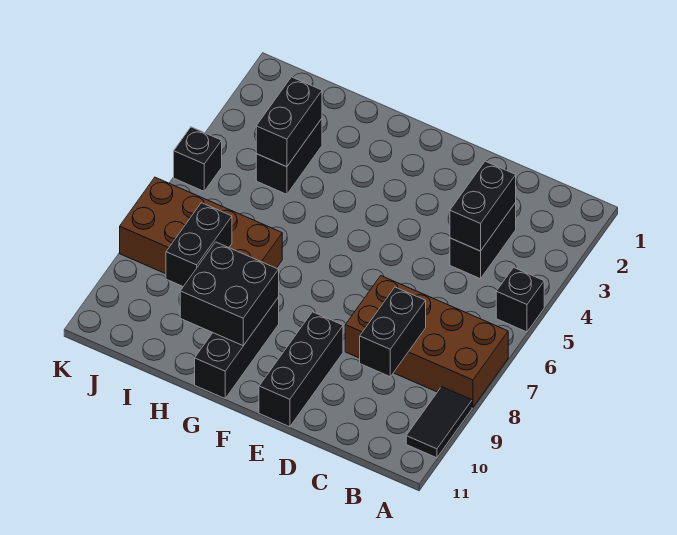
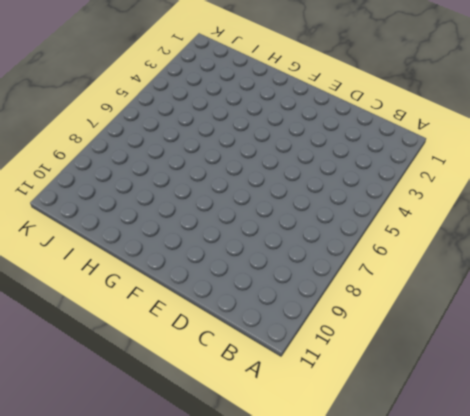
none -> black 1x1 brick [496,267,544,332]
none -> brown 2x4 brick [345,276,508,407]
none -> black 1x2 tile [406,387,472,458]

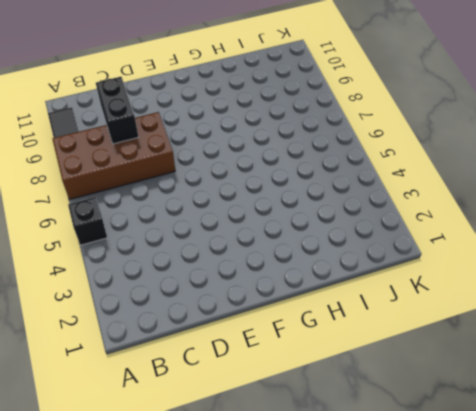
none -> black 1x2 brick [450,203,516,279]
none -> black 1x3 brick [259,312,343,427]
none -> black 1x3 brick [195,297,279,398]

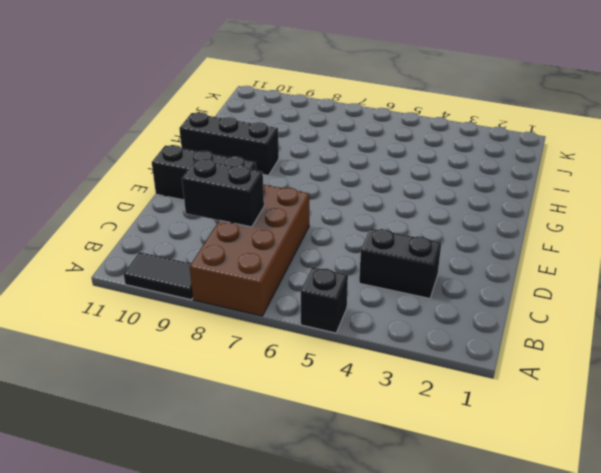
none -> brown 2x4 brick [120,177,282,274]
none -> black 1x2 brick [256,119,322,194]
none -> black 1x1 brick [174,127,222,191]

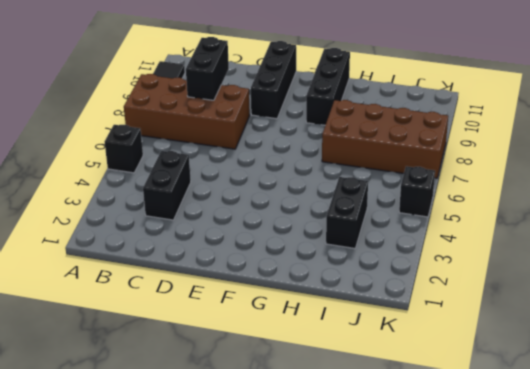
none -> black 1x2 brick [450,161,516,251]
none -> black 2x2 brick [180,242,279,346]
none -> black 1x2 brick [256,77,322,167]

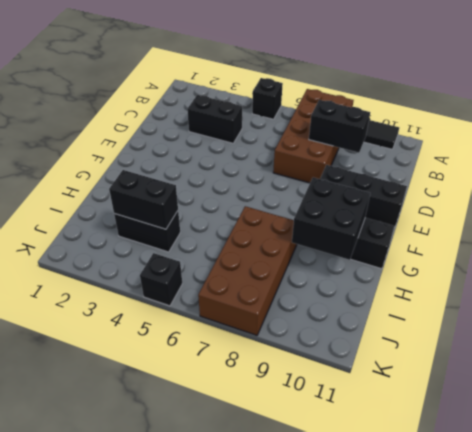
none -> black 1x2 brick [450,161,516,251]
none -> black 1x2 brick [166,203,232,287]

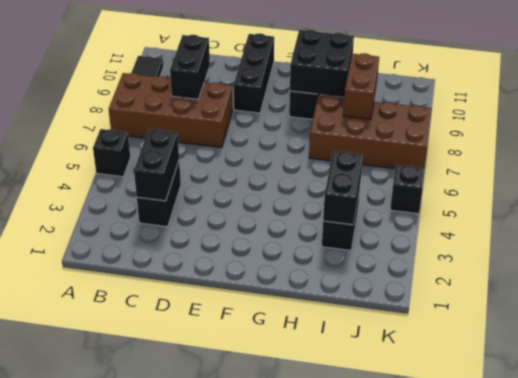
brown 1x2 brick [343,53,379,119] -> black 1x2 brick [166,203,232,287]

